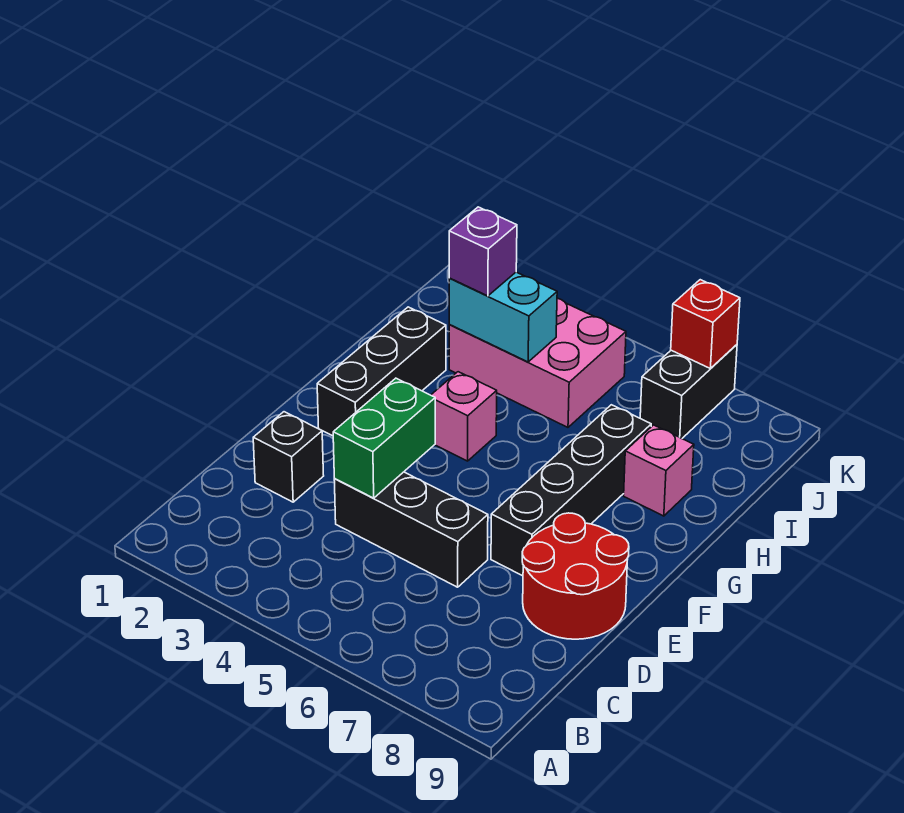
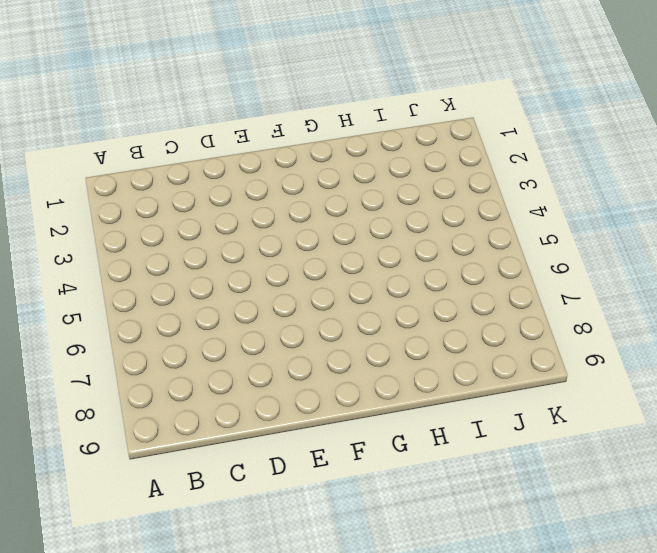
none -> black 1x1 brick [253,412,324,502]
none -> black 1x3 brick [334,472,488,587]
none -> red 2x2 round brick [522,513,629,639]

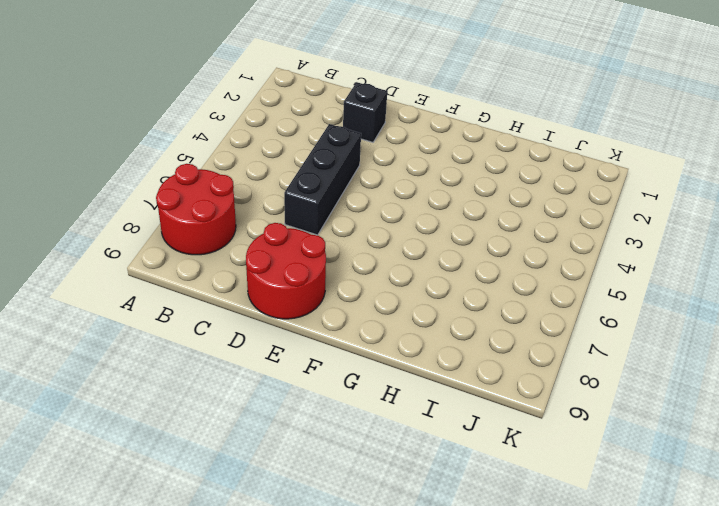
red 2x2 round brick [156,164,236,255] -> none
none -> black 1x4 brick [491,405,651,576]
none -> black 1x3 brick [317,307,446,436]
none -> pink 1x1 brick [431,372,497,461]

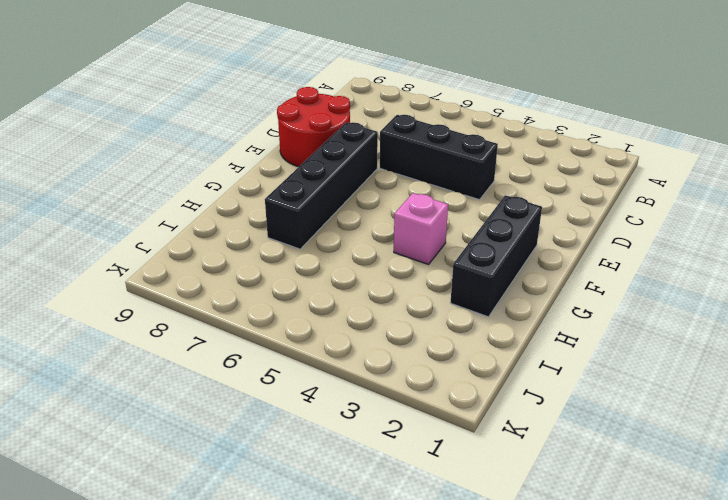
none -> black 1x1 brick [253,412,324,502]
none -> pink 1x1 brick [624,425,694,516]
none -> pink 2x3 brick [449,298,626,427]

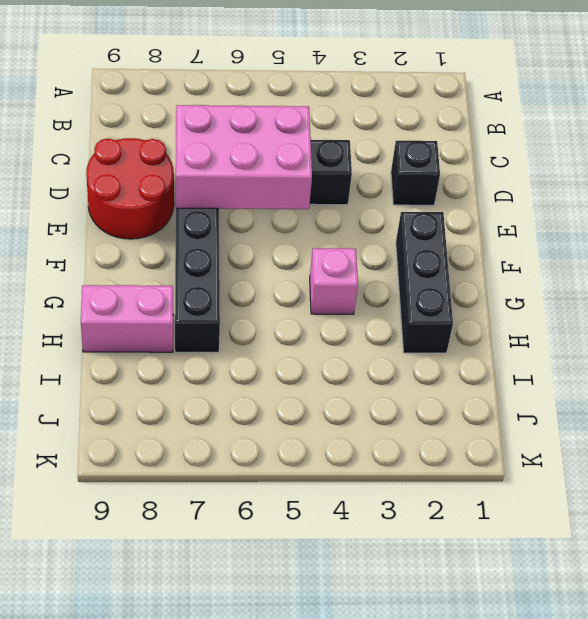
pink 2x3 brick [176,105,312,209] -> pink 2x3 brick moved to [449,298,626,427]
pink 1x2 brick [81,285,173,352] -> pink 1x1 brick [624,425,694,516]
none -> black 1x2 brick [640,345,737,438]
none -> green 1x2 brick [333,378,435,498]
none -> cyan 1x2 brick [449,272,557,362]

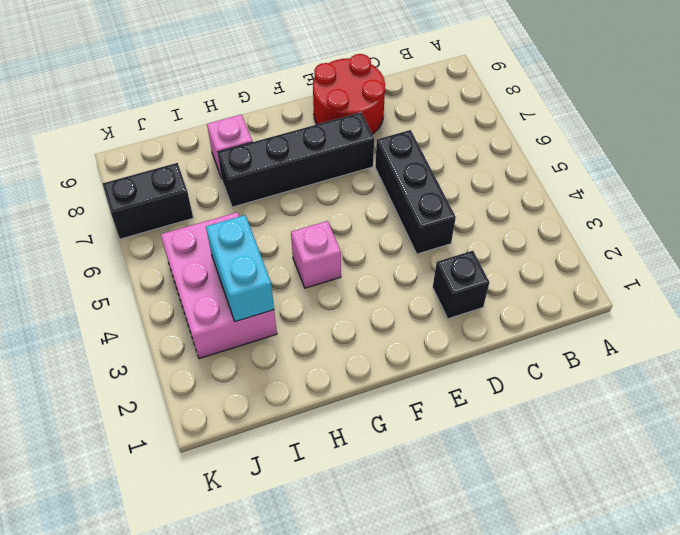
none -> black 1x3 brick [317,307,446,436]
none -> green 1x2 brick [333,378,435,498]
none -> red 1x1 brick [671,280,740,369]

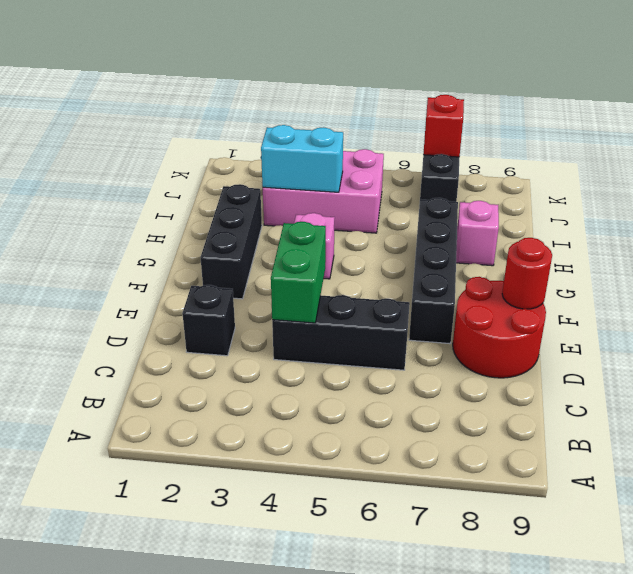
red 1x1 round brick [502,238,552,309] -> none
none -> purple 1x1 brick [449,207,517,296]

